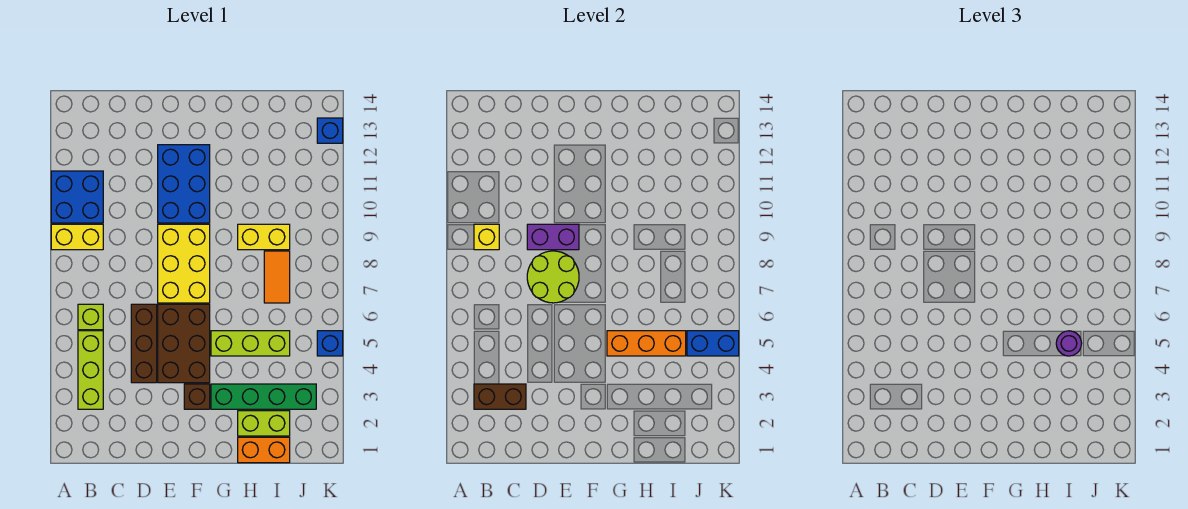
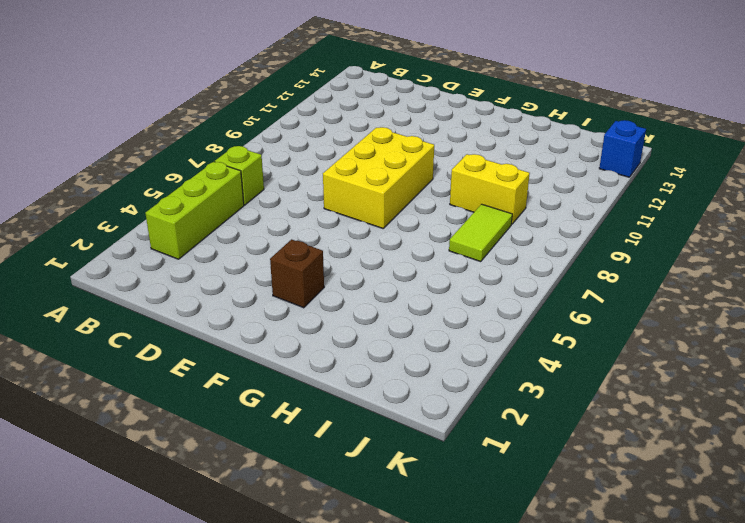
lime 1x2 tile [449,204,512,262] -> orange 1x2 tile [264,251,290,303]
none -> yellow 1x2 brick [51,224,103,250]
none -> blue 2x2 brick [51,171,103,223]
none -> brown 1x3 brick [131,304,157,383]

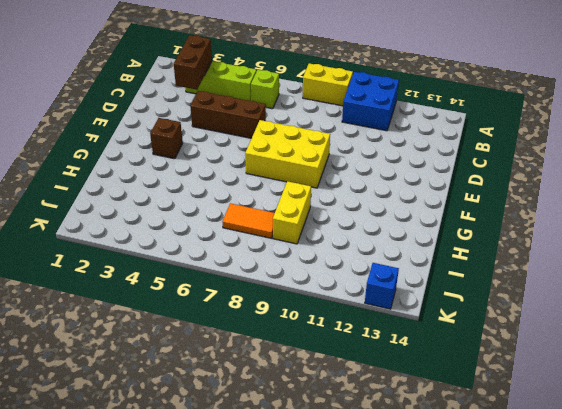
yellow 1x2 brick [303,63,353,106] -> yellow 1x2 brick turned to [51,224,103,250]
none -> brown 2x3 brick [158,304,210,383]
none -> blue 2x3 brick [158,145,210,223]
none -> green 1x4 brick [211,384,316,409]

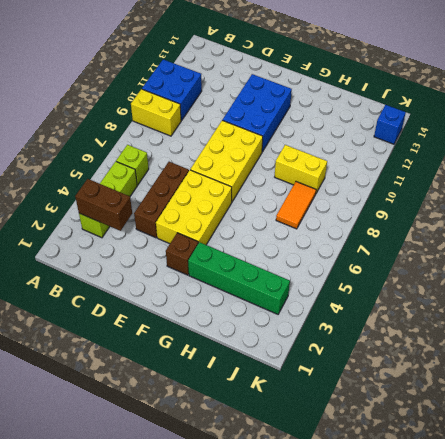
yellow 2x3 brick [156,170,232,245] -> brown 2x3 brick [158,304,210,383]
none -> lime 1x3 brick [211,331,290,356]
none -> orange 1x2 brick [238,437,290,463]
none -> lime 1x2 brick [238,411,290,436]

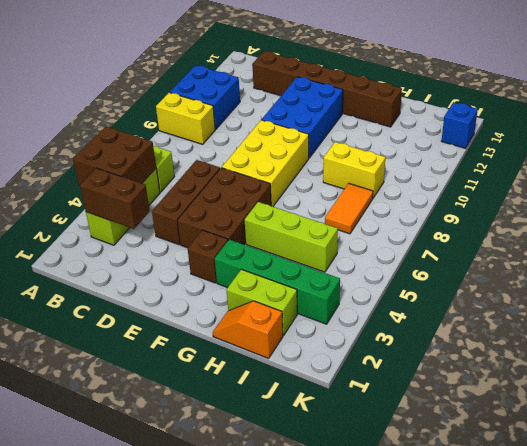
brown 2x2 brick [73,127,156,186] -> none
brown 1x6 brick [252,51,402,127] -> none
orange 1x2 slope [213,301,283,358] -> orange 1x2 brick [238,437,290,463]
none -> blue 1x1 brick [317,331,343,356]
none -> yellow 1x1 brick [474,224,499,250]
none -> lime 2x2 round brick [527,251,579,303]

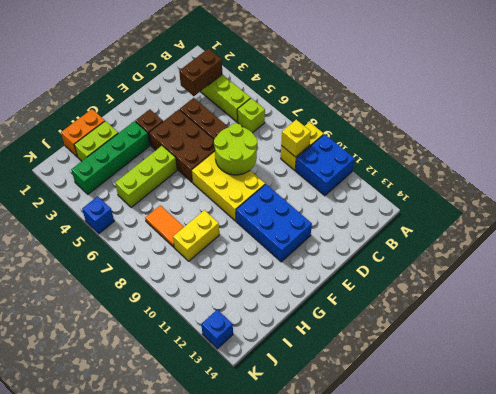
none -> purple 1x2 brick [527,224,579,250]
none -> orange 1x3 brick [607,331,686,356]
none -> blue 1x2 brick [687,331,739,356]

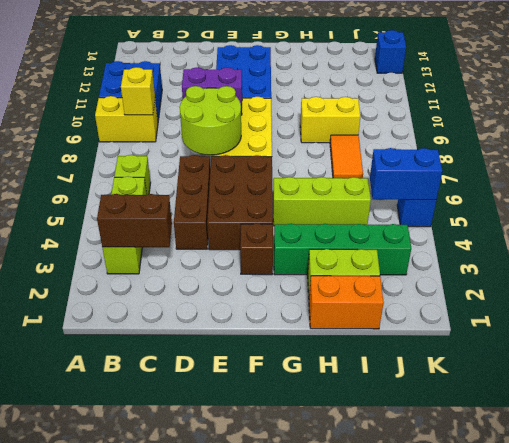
none -> orange 1x3 brick [607,331,686,356]
none -> purple 1x1 round brick [1056,331,1082,356]

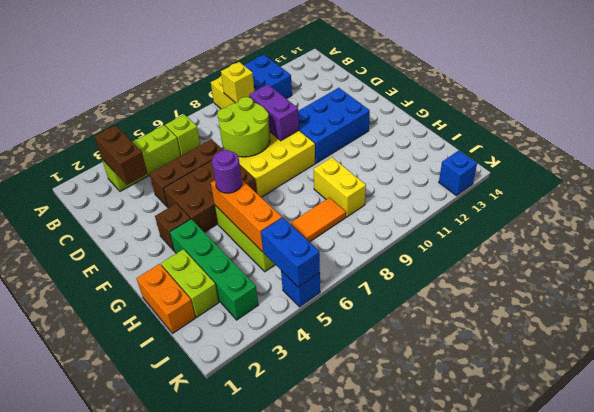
purple 1x1 round brick [212,150,242,193] -> purple 1x1 round brick moved to [1056,331,1082,356]

